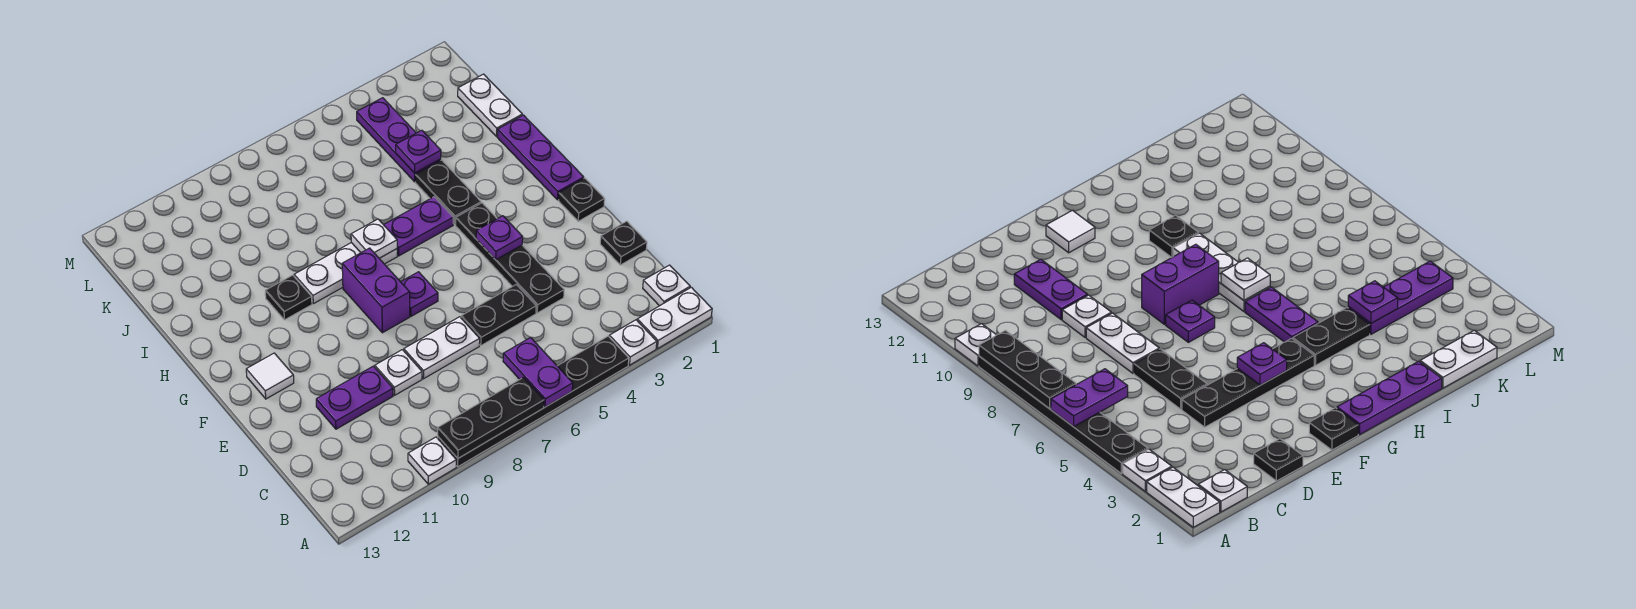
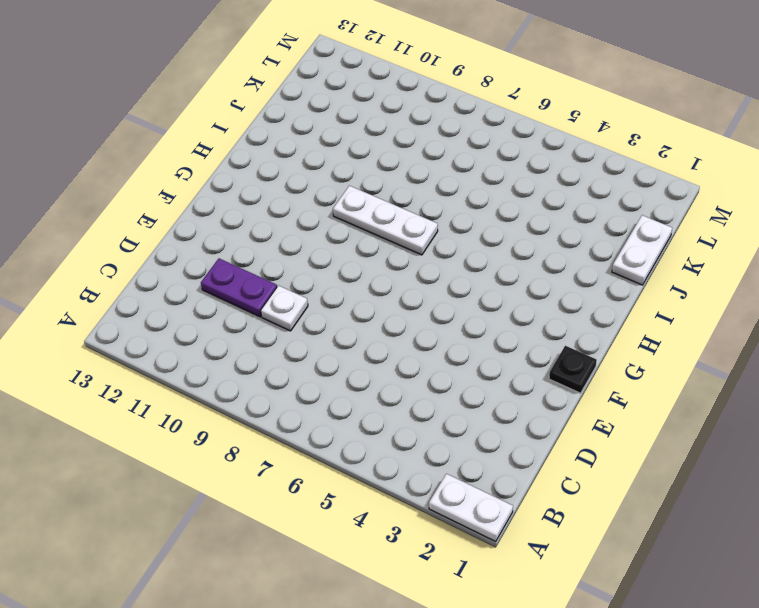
none -> white 1x1 plate [609,320,657,365]
none -> black 1x6 plate [438,336,629,467]
none -> white 1x1 plate [408,437,456,484]

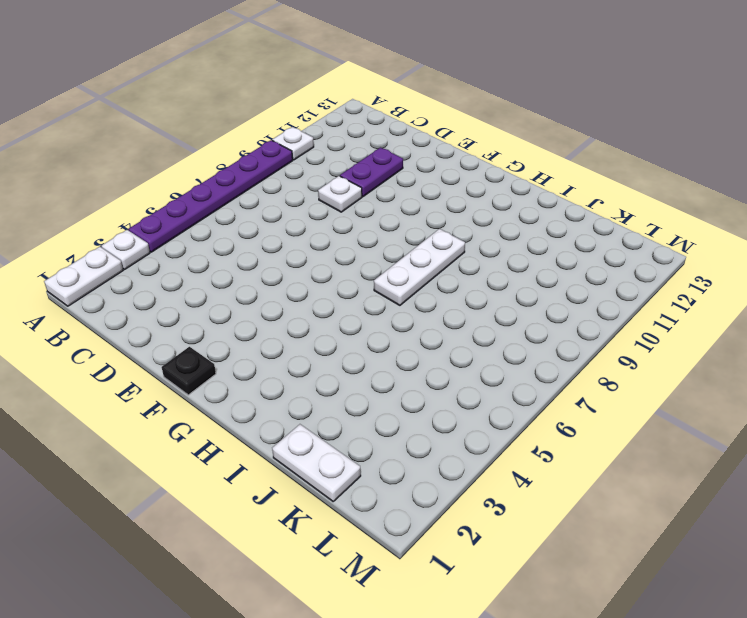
purple 1x6 plate [128,140,293,252] -> black 1x6 plate [438,336,629,467]
none -> white 1x1 plate [643,265,690,306]
none -> black 1x1 plate [600,221,647,265]
none -> black 1x4 plate [456,203,564,313]

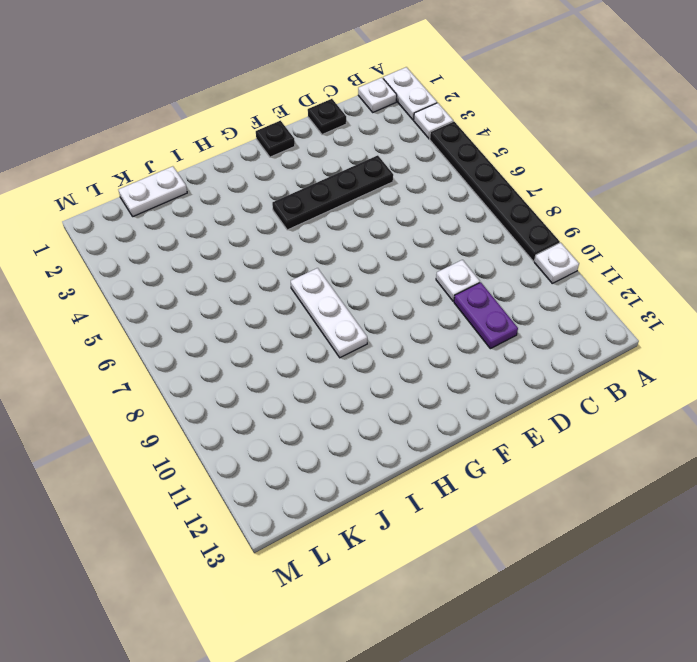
none -> black 1x2 plate [461,285,536,345]
none -> white 1x2 plate [404,317,480,379]
none -> purple 1x1 plate [401,272,438,316]

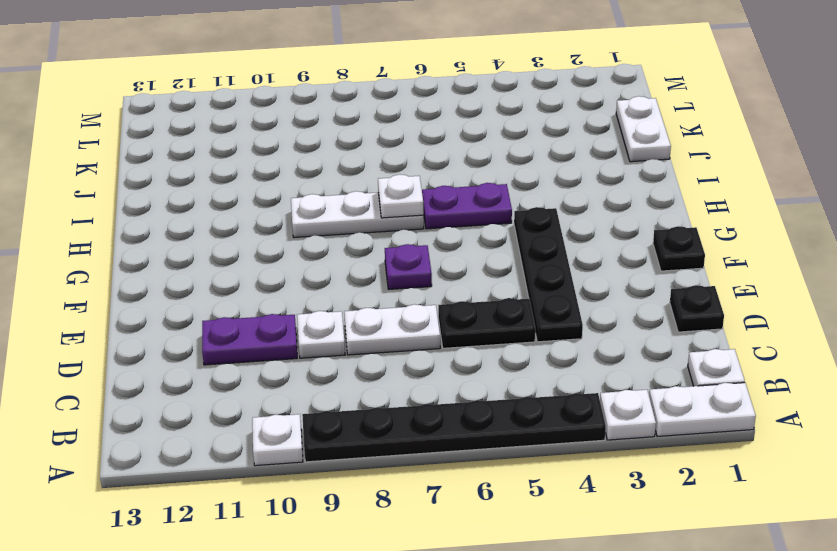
none -> purple 1x2 brick [342,248,410,333]
none -> white 1x1 tile [246,353,294,399]
none -> purple 1x3 plate [497,115,584,200]

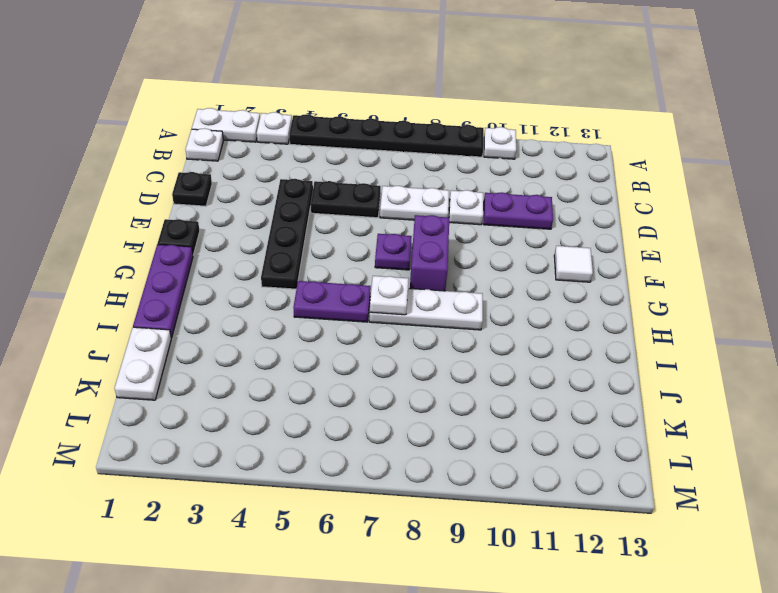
none -> black 1x2 plate [415,160,481,224]
none -> black 1x1 plate [265,275,312,320]
none -> purple 1x3 plate [357,98,441,182]

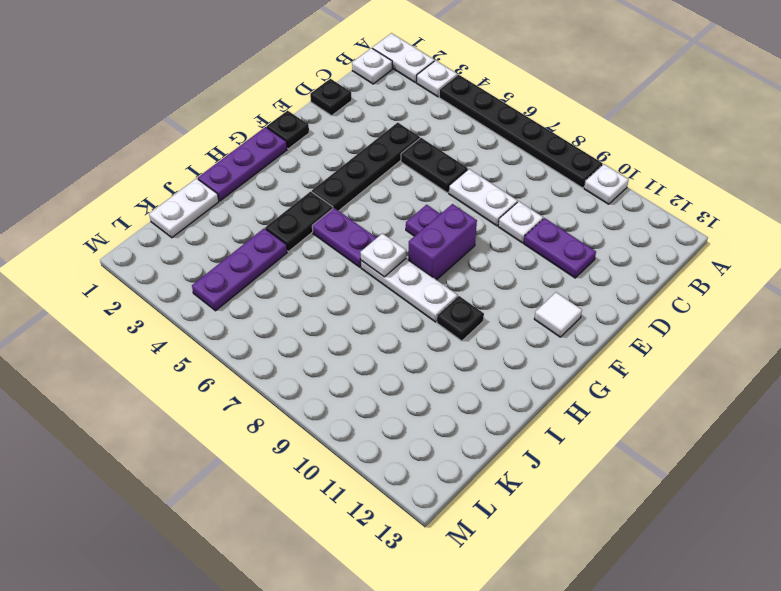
none -> purple 1x2 plate [503,337,573,407]
none -> black 1x3 plate [438,377,544,458]
none -> purple 1x1 plate [476,216,523,260]

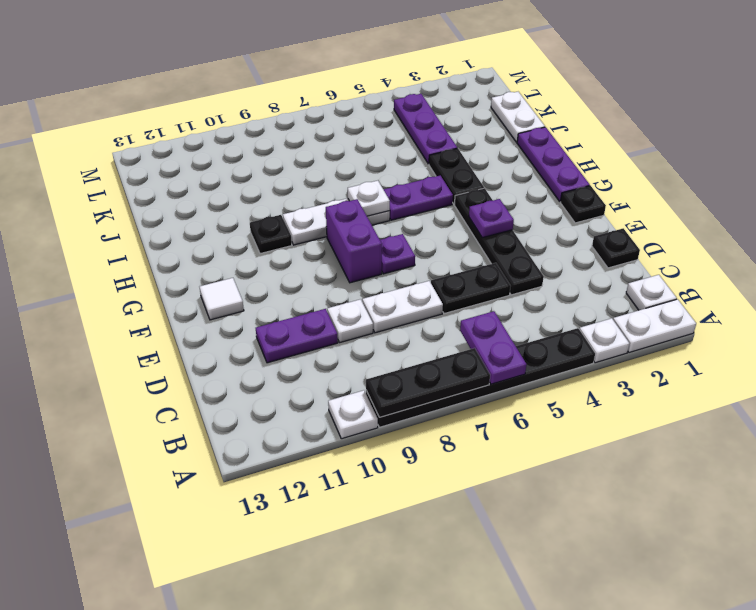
none -> purple 1x1 plate [396,130,441,173]

